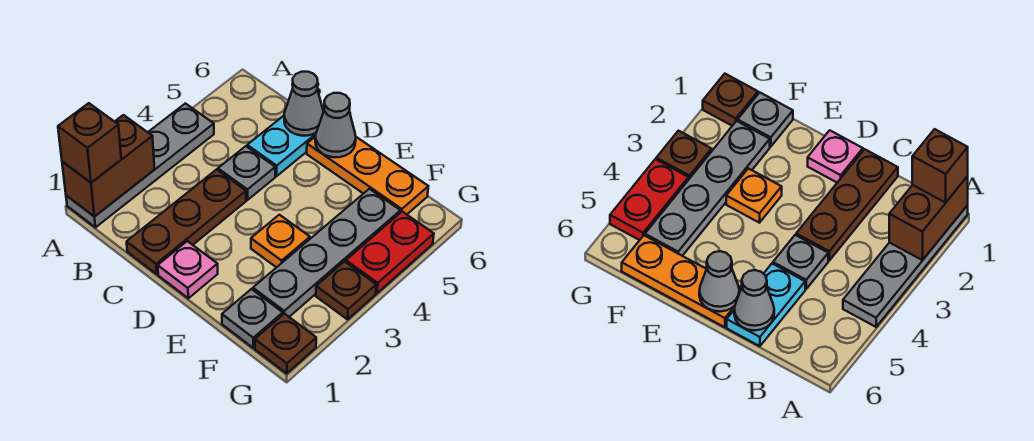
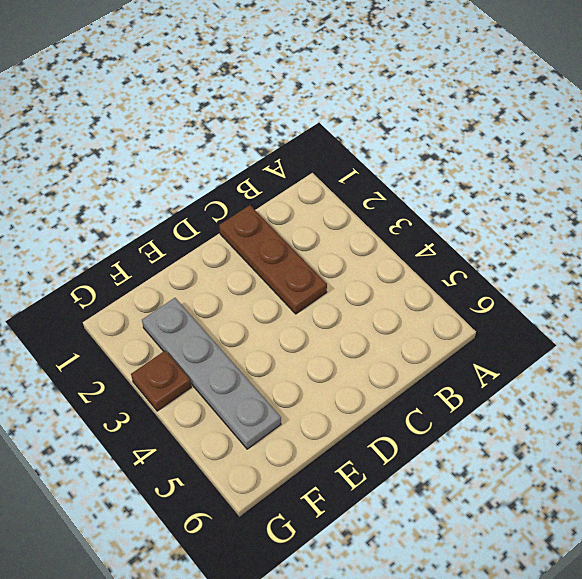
none -> grey 1x4 plate [66,103,214,227]
none -> grey 1x1 plate [218,146,275,200]
none -> cyan 1x2 plate [247,116,316,176]

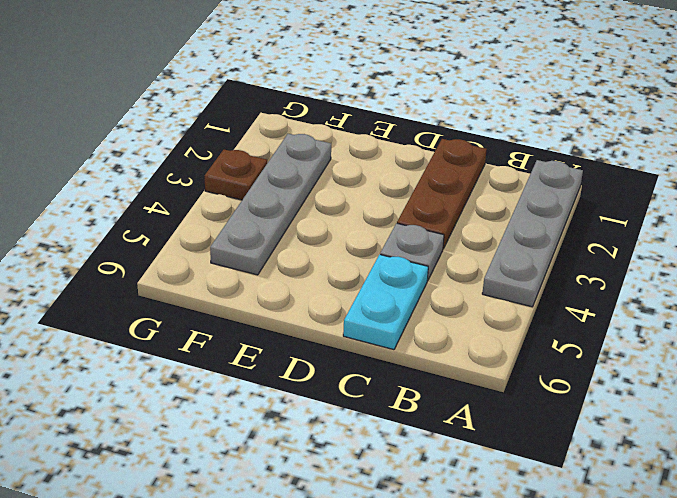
none -> pink 1x1 plate [158,241,218,298]
none -> orange 1x3 plate [307,137,428,214]
none -> orange 1x1 plate [251,215,310,268]

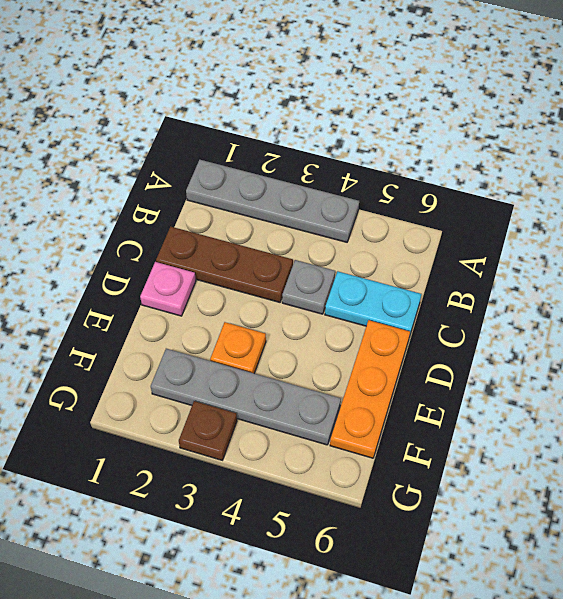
none -> grey 1x1 plate [222,289,283,348]
none -> brown 1x1 plate [255,314,316,373]
none -> red 1x2 plate [346,212,434,293]

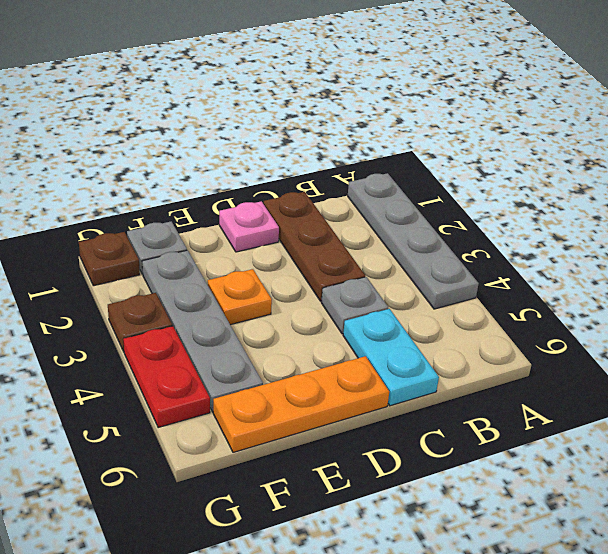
none -> brown 1x2 brick [62,115,155,217]
none -> grey 1x1 cone [284,72,324,136]
none -> grey 1x1 cone [315,93,356,157]

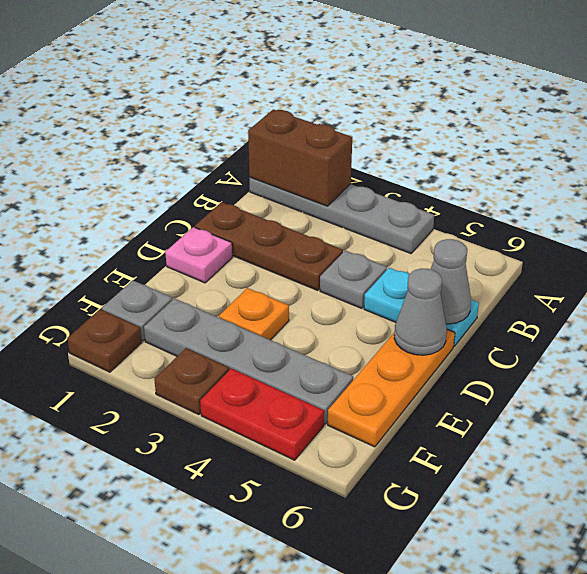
none -> brown 1x1 brick [58,103,121,183]

